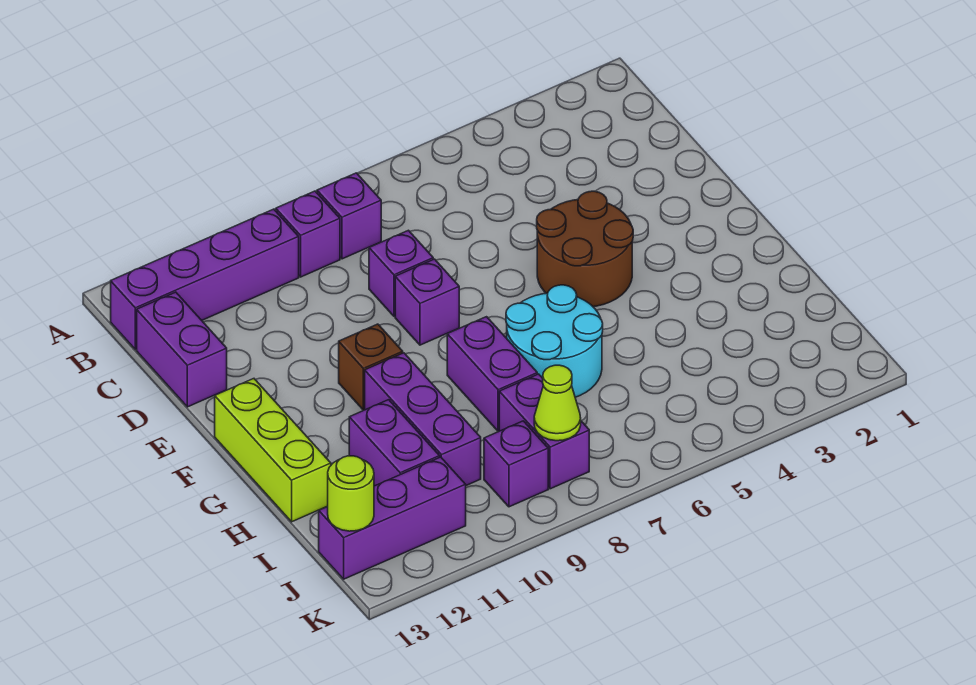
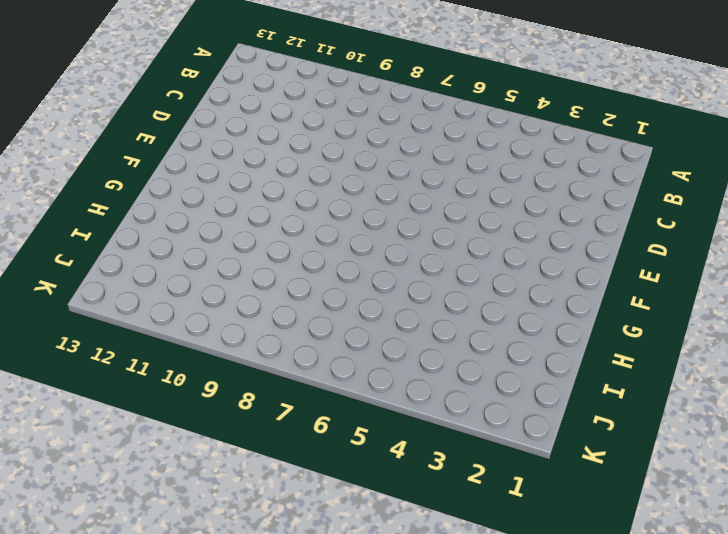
none -> purple 1x1 brick [317,173,381,259]
none -> purple 1x1 brick [276,191,340,277]
none -> purple 1x4 brick [111,209,299,349]

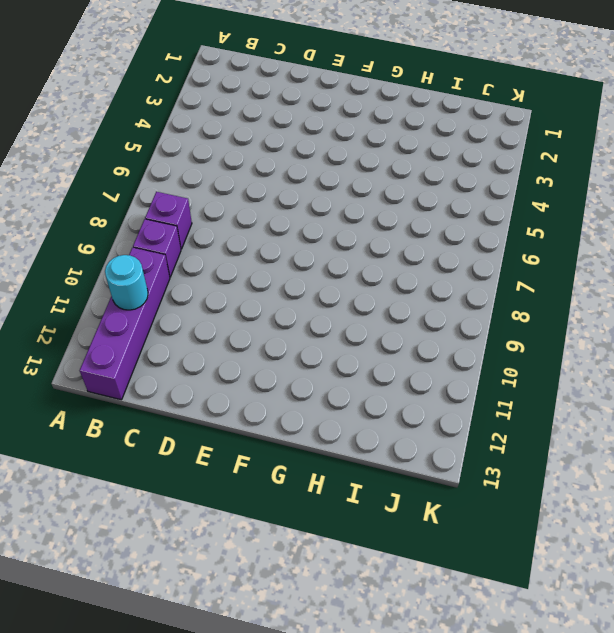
cyan 1x1 round brick [105,255,148,310] -> none
none -> purple 1x2 brick [137,292,227,407]
none -> purple 1x1 brick [369,230,433,316]
none -> brown 2x2 round brick [537,191,633,307]

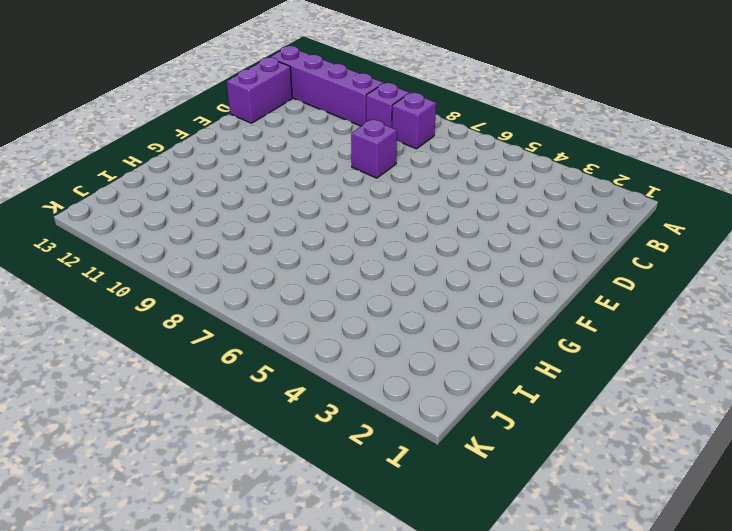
none -> brown 2x2 round brick [537,191,633,307]
none -> purple 1x1 brick [395,259,459,345]
none -> brown 1x1 brick [339,324,403,410]

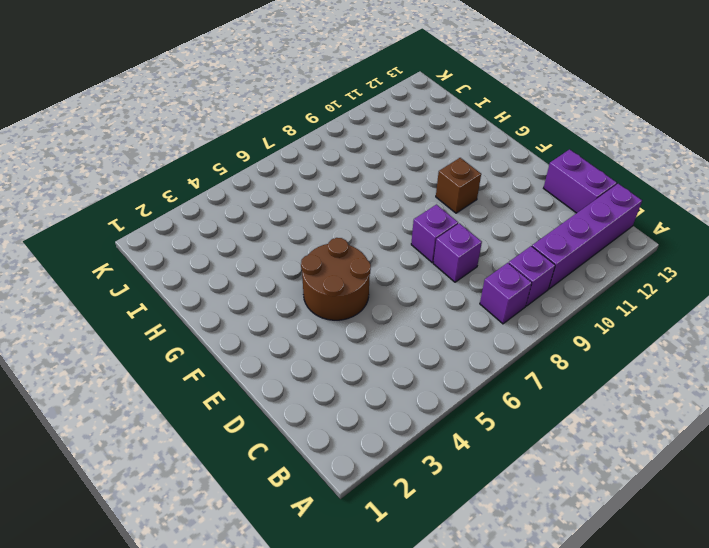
none -> lime 1x3 brick [215,379,331,522]
none -> cyan 2x2 round brick [506,285,603,397]
none -> purple 1x2 brick [447,317,537,431]

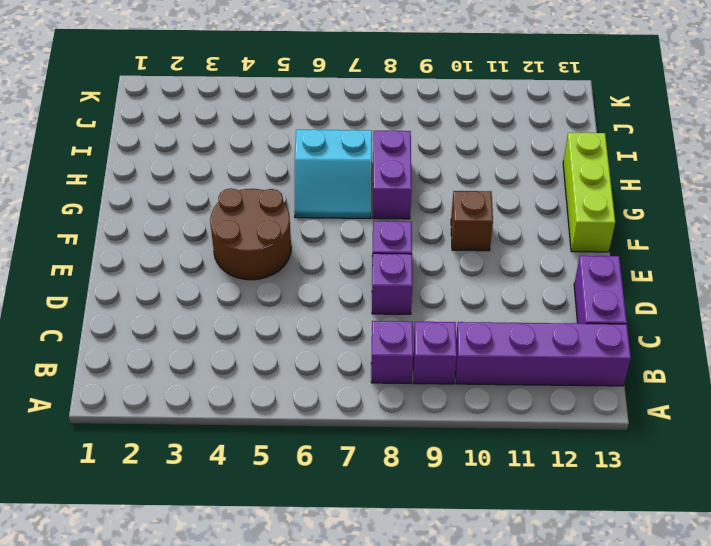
cyan 2x2 slope [294,129,372,218] -> cyan 2x2 round brick [506,285,603,397]
none -> purple 1x3 brick [365,353,481,485]
none -> purple 1x2 brick [349,400,440,486]
none -> purple 1x2 brick [499,374,589,489]

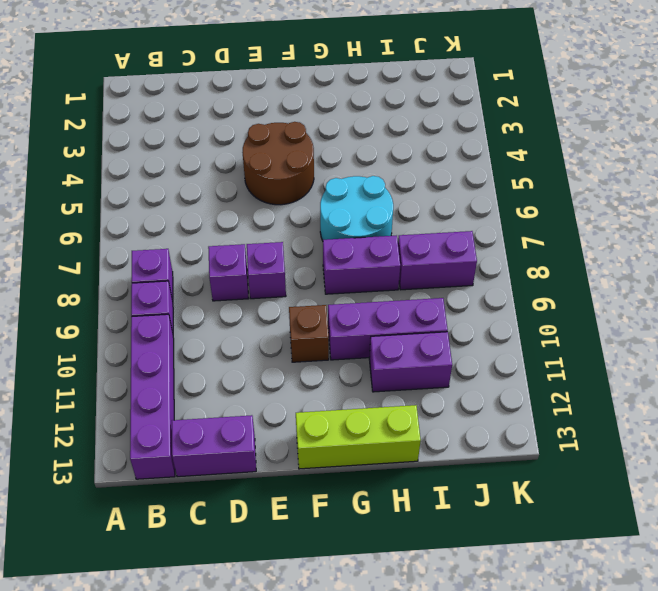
none -> purple 1x1 brick [484,421,548,507]
none -> purple 1x3 brick [319,457,466,579]
none -> lime 1x1 cone [534,365,581,441]

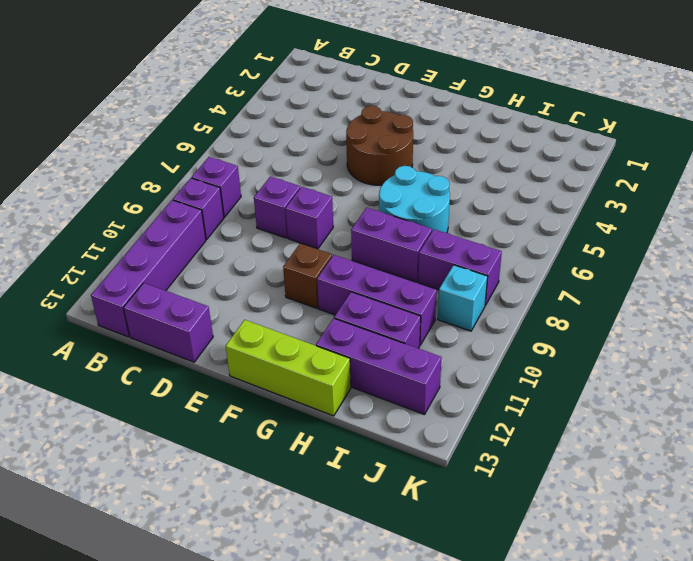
purple 1x3 brick [316,318,442,415] -> purple 1x3 brick turned to [319,457,466,579]
cyan 1x1 brick [438,265,488,331] -> purple 1x1 brick [484,421,548,507]
none -> lime 1x1 cone [534,365,581,441]
none -> lime 1x1 round brick [327,456,374,531]

